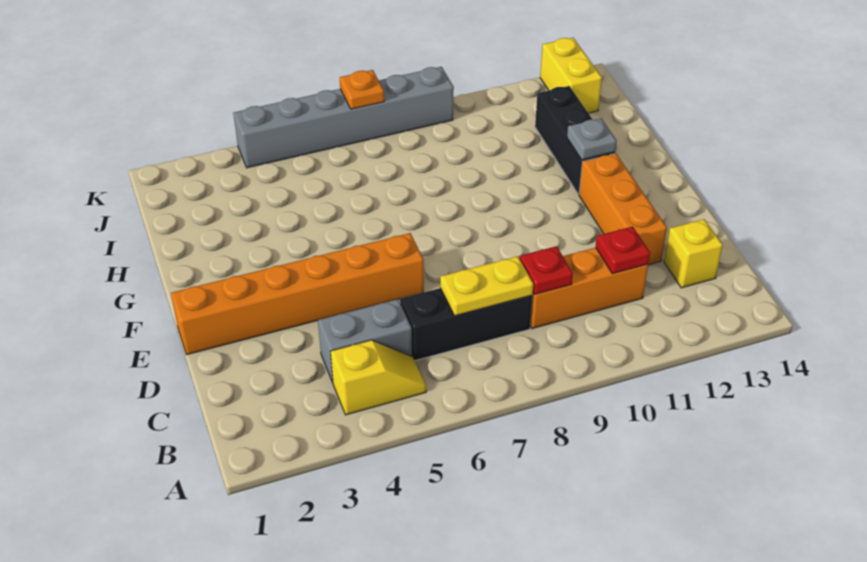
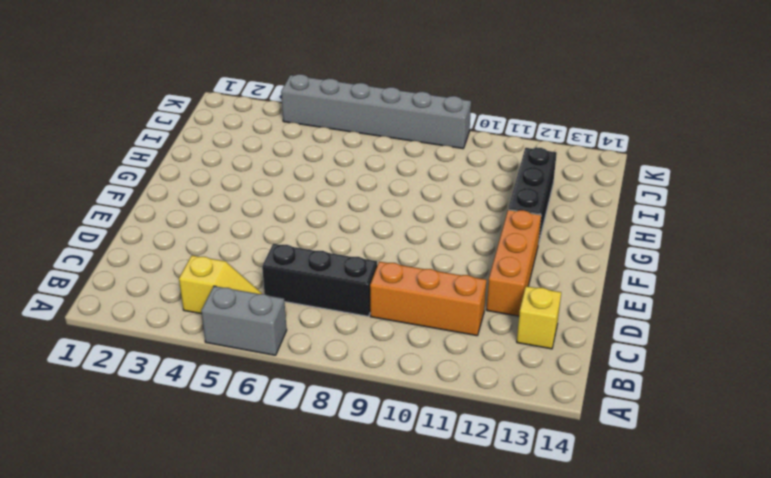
grey 1x2 brick [201,286,287,355] -> grey 1x2 brick moved to [318,299,412,383]
none -> orange 1x6 brick [171,233,424,355]
none -> yellow 1x2 brick [540,38,602,113]
none -> yellow 1x2 plate [440,256,533,316]

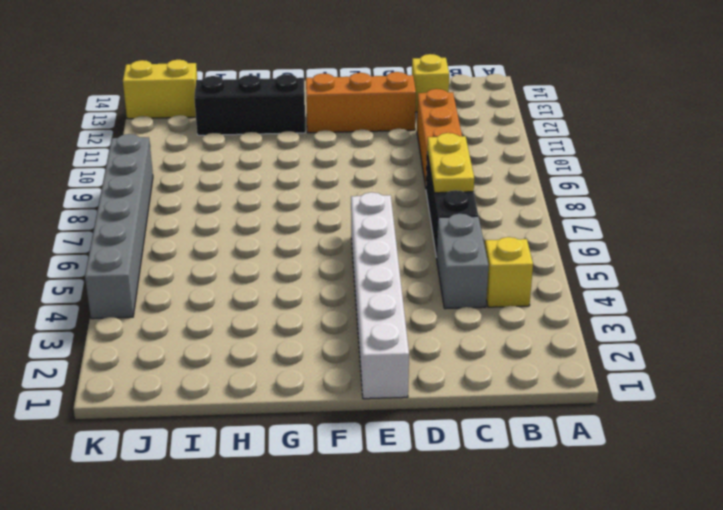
white 1x6 brick [351,192,409,399] -> orange 1x6 brick [171,233,424,355]
none -> red 1x1 plate [520,246,573,294]
none -> red 1x1 plate [596,227,650,274]
none -> grey 1x1 plate [567,118,617,160]

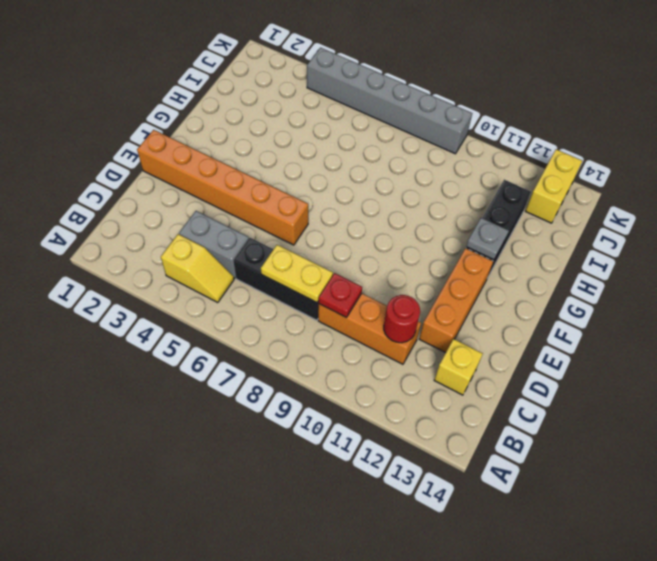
red 1x1 round brick [384,295,420,343] -> red 1x1 plate [596,227,650,274]
none -> orange 1x1 plate [340,70,384,109]

